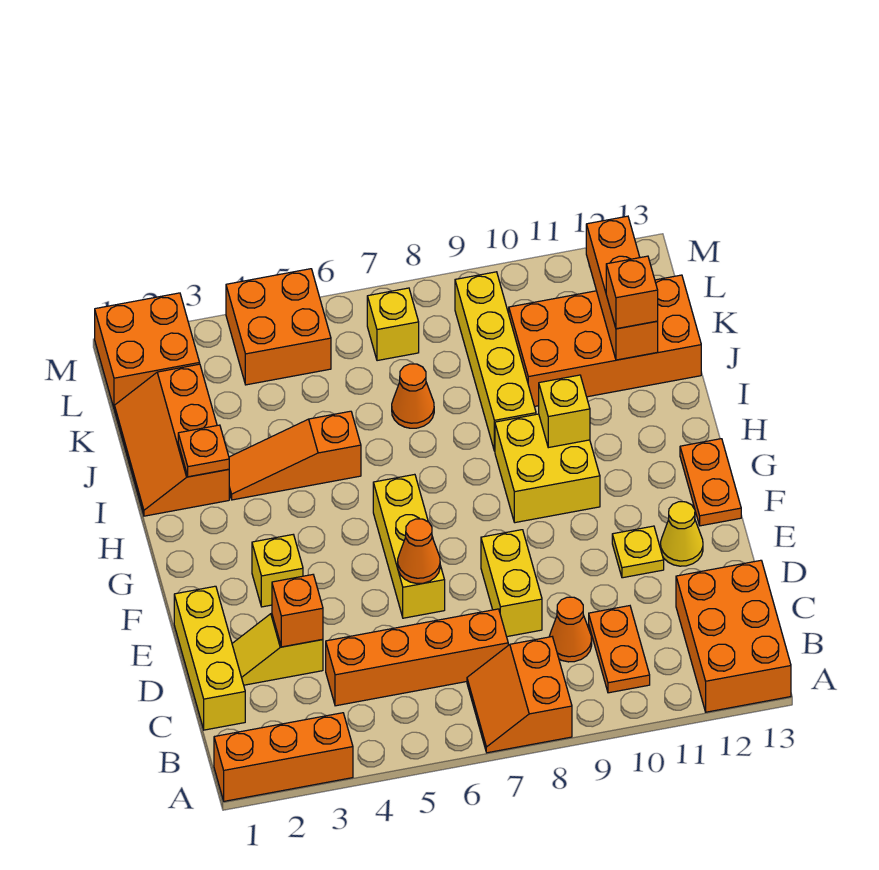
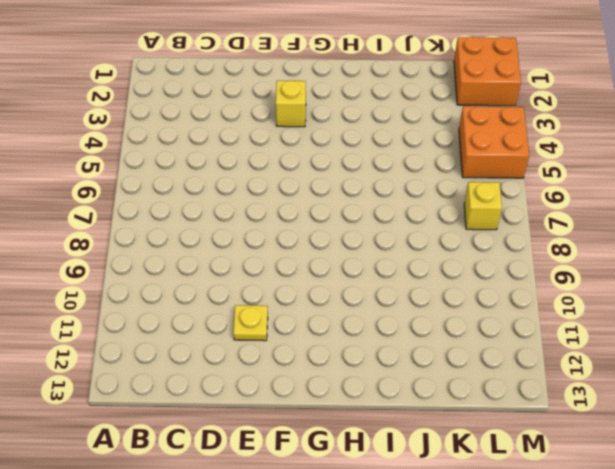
none -> orange 1x3 brick [214,713,353,801]
none -> orange 2x2 slope [467,637,572,753]
none -> orange 2x3 brick [676,560,791,712]

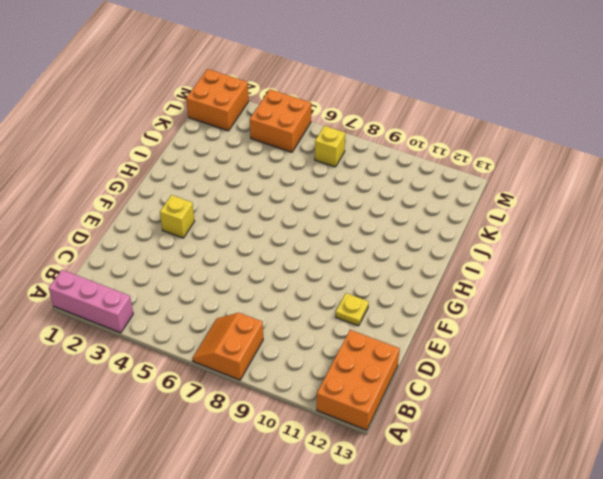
pink 1x3 brick [49,270,133,333] -> orange 1x3 brick [214,713,353,801]
none -> orange 1x2 plate [589,606,650,693]
none -> yellow 1x3 brick [174,586,245,730]
none -> orange 1x4 brick [326,609,508,706]

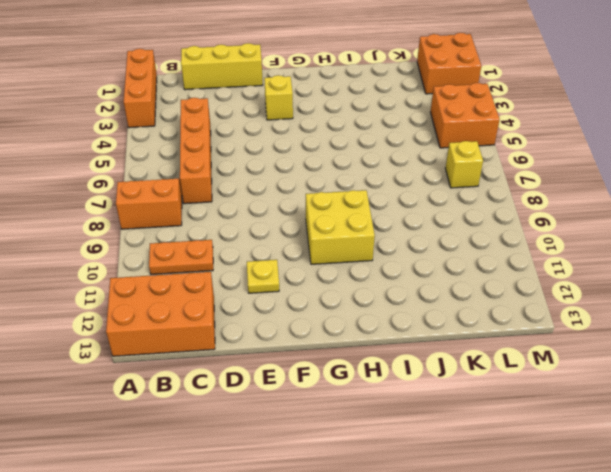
none -> orange 1x1 cone [549,597,592,662]
none -> yellow 1x2 slope [232,613,323,685]
none -> yellow 1x2 brick [481,530,542,637]

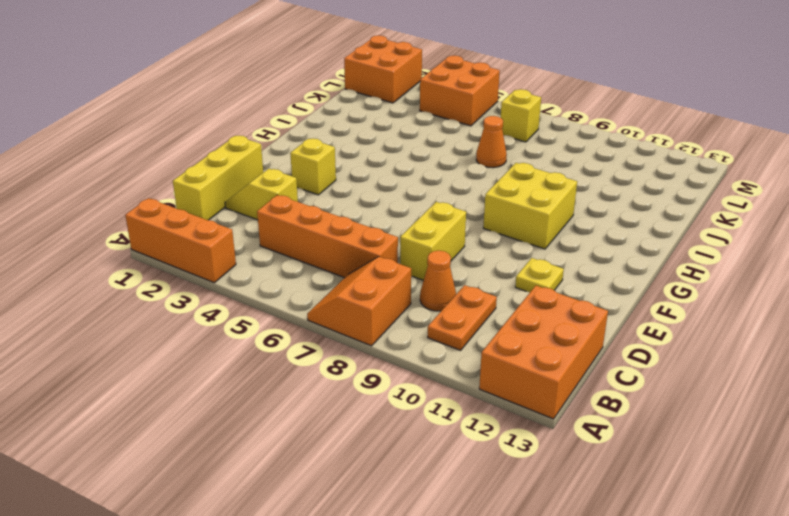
none -> yellow 1x3 brick [373,474,445,618]
none -> yellow 1x1 cone [661,502,703,566]
none -> orange 1x2 plate [680,439,741,526]

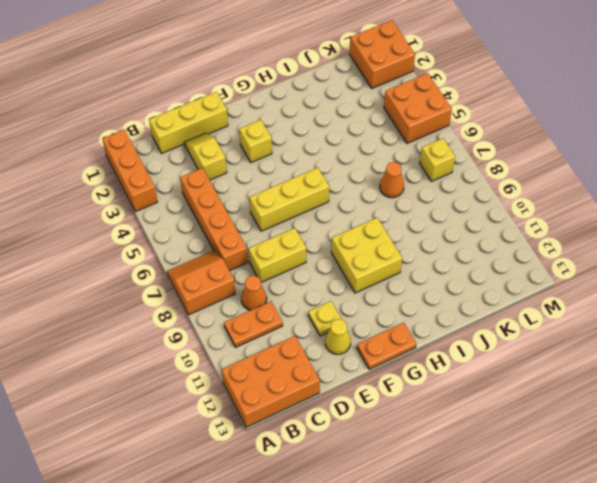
none -> orange 2x3 slope [114,364,229,516]
none -> orange 1x3 slope [229,411,361,500]
none -> yellow 1x4 brick [455,272,536,451]

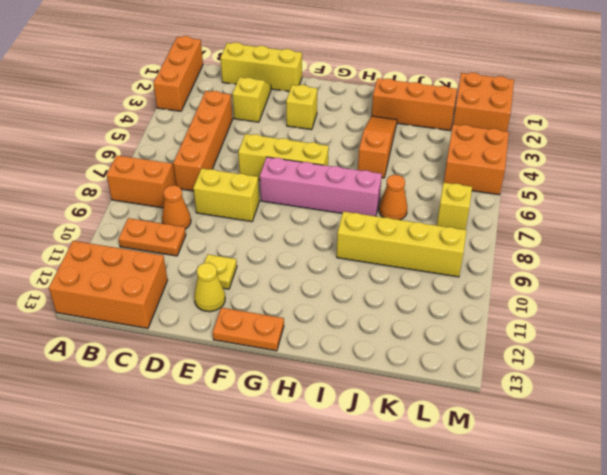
pink 1x4 brick [260,157,382,216] -> none
none -> yellow 2x2 brick [495,414,600,523]
none -> orange 2x4 brick [509,275,701,407]
none -> orange 1x1 brick [272,575,323,647]

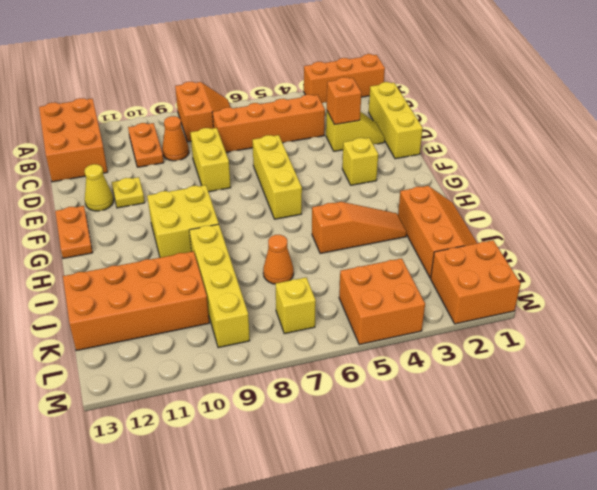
none -> orange 1x1 cone [398,519,440,584]
none -> yellow 1x1 brick [539,375,590,448]
none -> orange 1x1 plate [178,425,229,477]

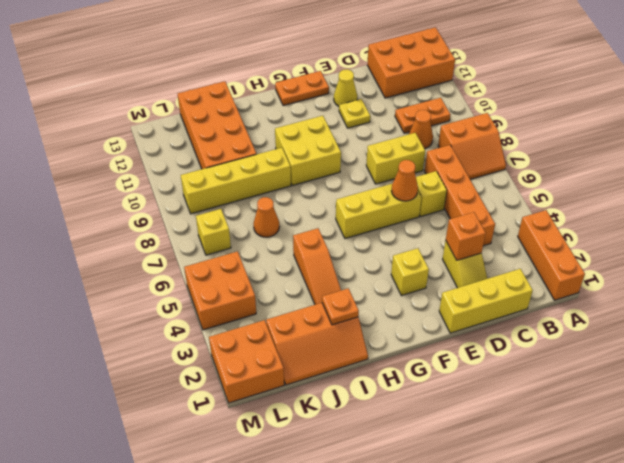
yellow 1x1 brick [416,171,447,217] -> yellow 1x1 brick moved to [539,375,590,448]
none -> orange 1x3 brick [586,216,658,360]
none -> orange 1x1 brick [606,256,658,329]

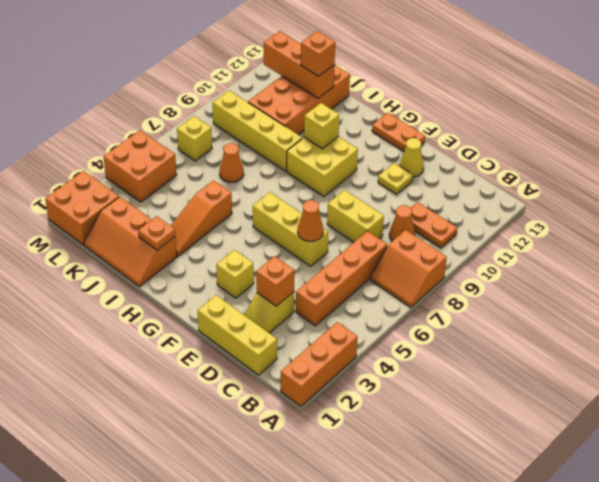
none -> orange 2x3 brick [676,560,791,712]

